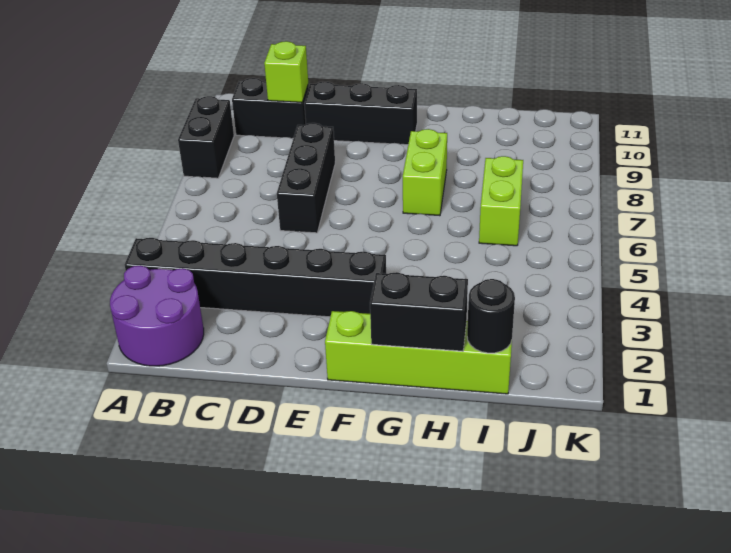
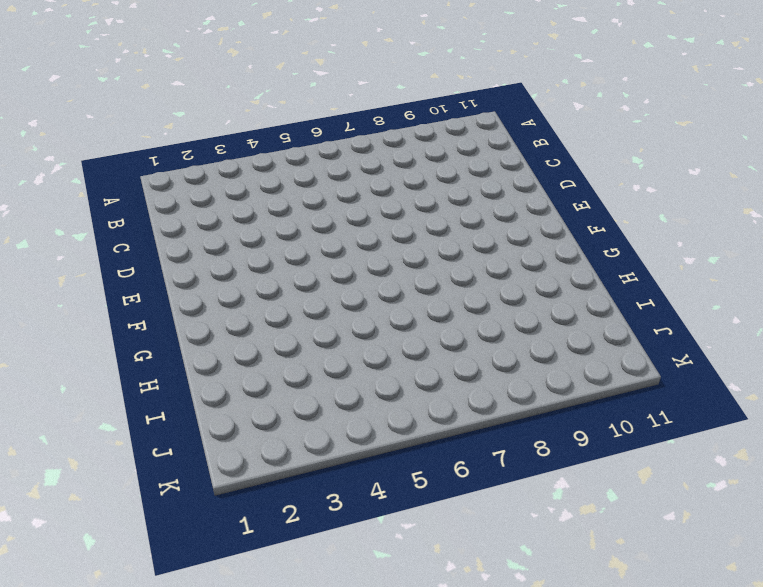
none -> purple 2x2 round brick [110,265,204,366]
none -> black 1x6 brick [125,238,386,317]
none -> black 1x2 brick [178,96,234,178]

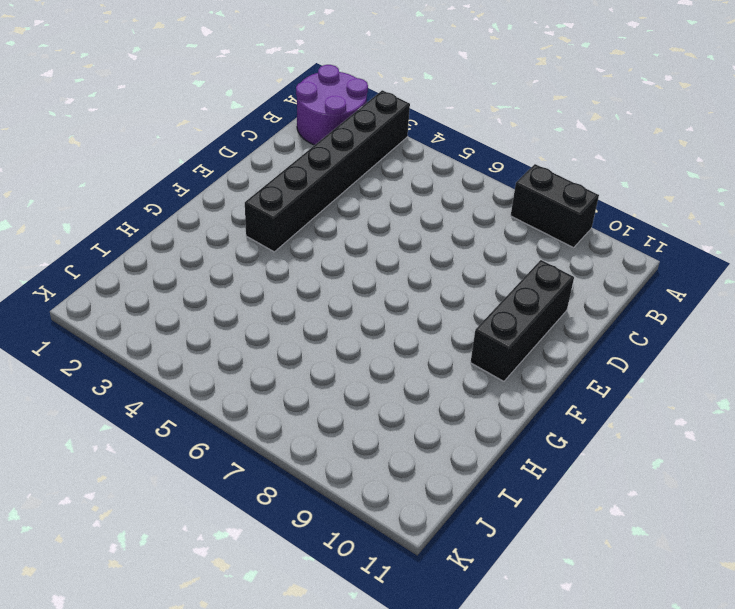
none -> black 1x2 brick [232,78,309,138]
none -> black 1x3 brick [277,123,335,233]
none -> lime 1x4 brick [325,311,512,394]

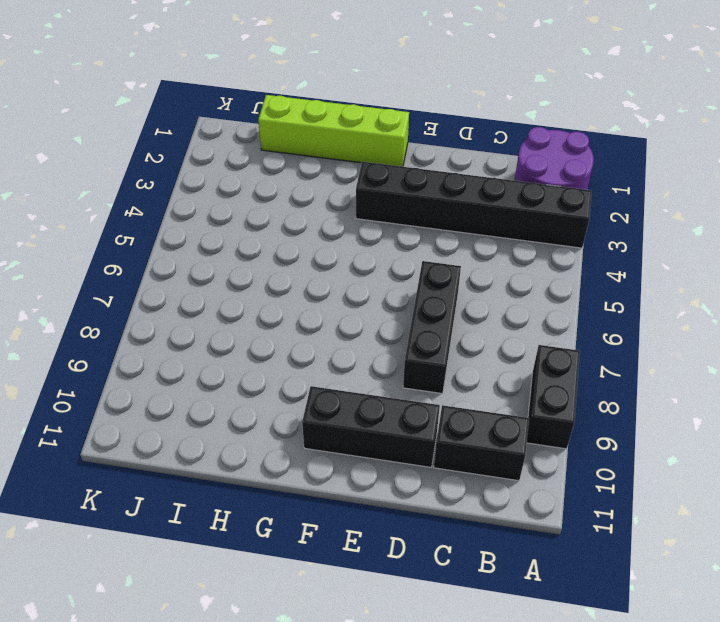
none -> lime 1x2 brick [403,129,447,216]
none -> lime 1x2 brick [479,156,523,246]
none -> lime 1x1 brick [264,41,308,102]

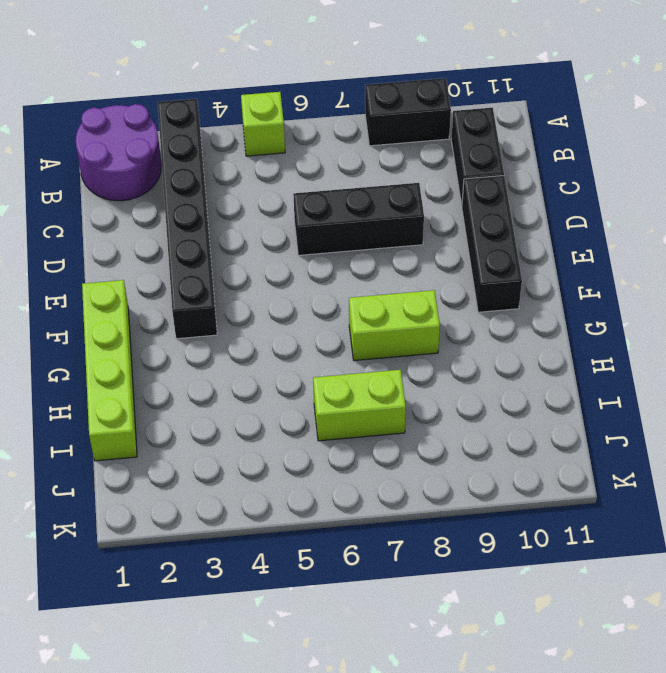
lime 1x1 brick [241,92,285,156] -> lime 1x1 brick moved to [264,41,308,102]
none -> black 1x2 brick [370,272,468,351]
none -> black 1x1 round brick [467,279,515,353]

